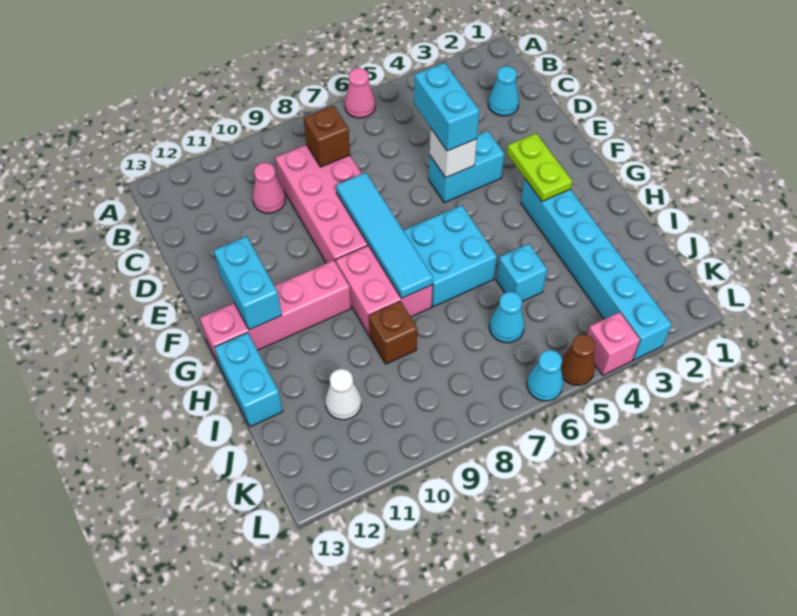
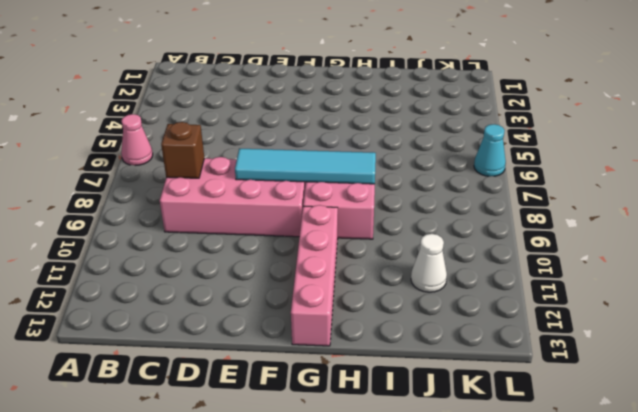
none -> cyan 1x1 cone [488,66,519,116]
none -> pink 1x1 cone [253,163,285,213]
none -> cyan 1x2 brick [429,131,504,203]

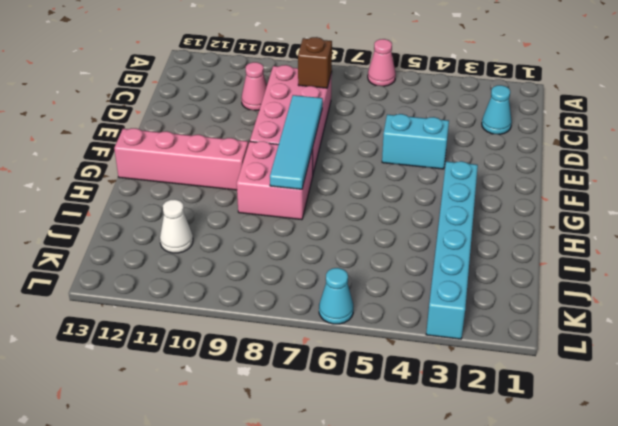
none -> cyan 2x2 brick [403,205,497,307]
none -> cyan 1x2 brick [214,333,283,427]
none -> cyan 1x1 brick [496,244,547,301]

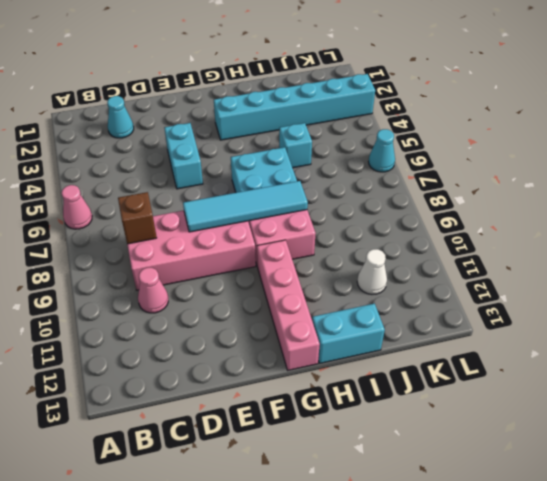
none -> brown 1x1 brick [369,301,417,364]
none -> cyan 1x1 cone [489,292,525,343]
none -> pink 1x1 brick [587,312,640,375]

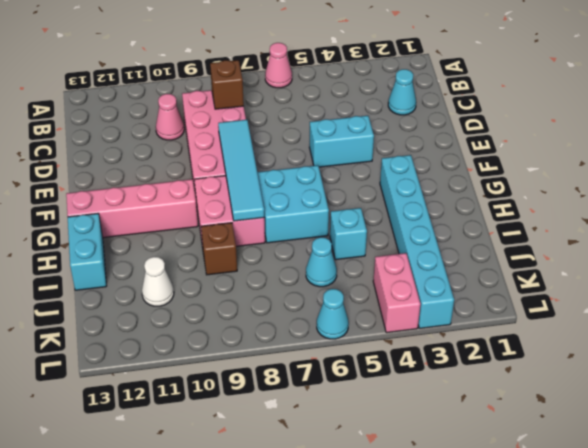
pink 1x2 brick [373,253,421,333] -> pink 1x1 brick [587,312,640,375]
none -> brown 1x1 cone [561,334,595,385]
none -> white 1x1 brick [430,129,477,178]
none -> lime 1x2 plate [507,133,572,202]

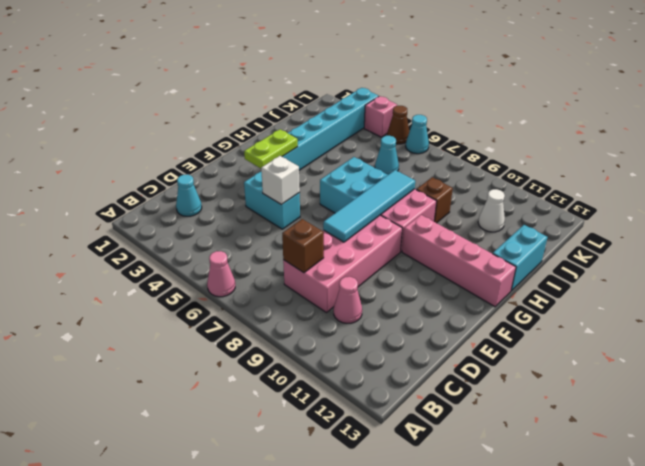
none -> cyan 1x1 brick [496,244,547,301]
none -> cyan 1x2 brick [214,236,282,330]
none -> cyan 1x2 brick [414,63,480,151]

